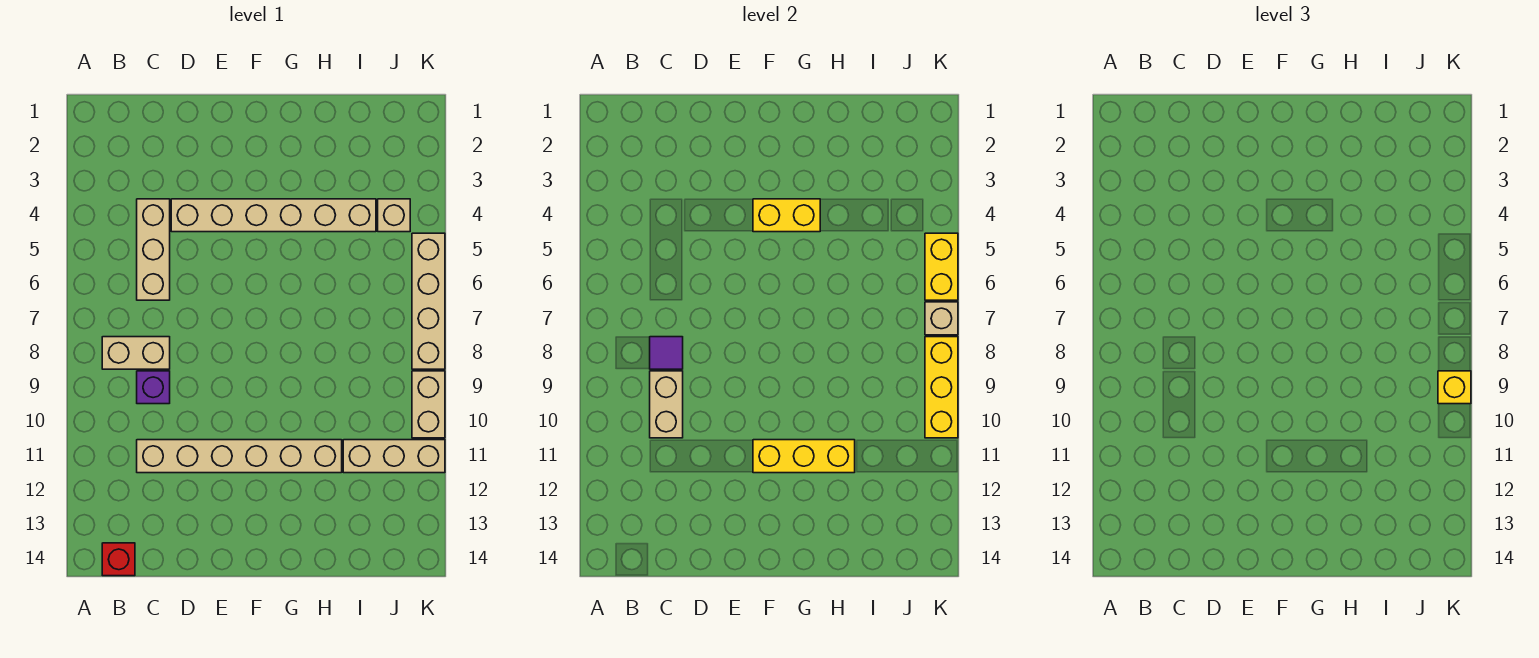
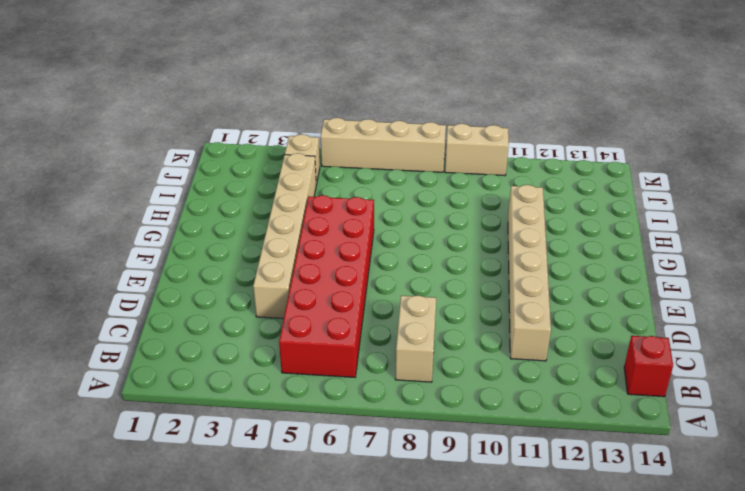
red 2x6 brick [279,195,374,377] -> tan 1x3 brick [137,199,170,300]
none -> purple 1x1 brick [137,371,170,404]
none -> tan 1x3 brick [343,440,445,473]
none -> purple 1x1 tile [650,337,683,369]

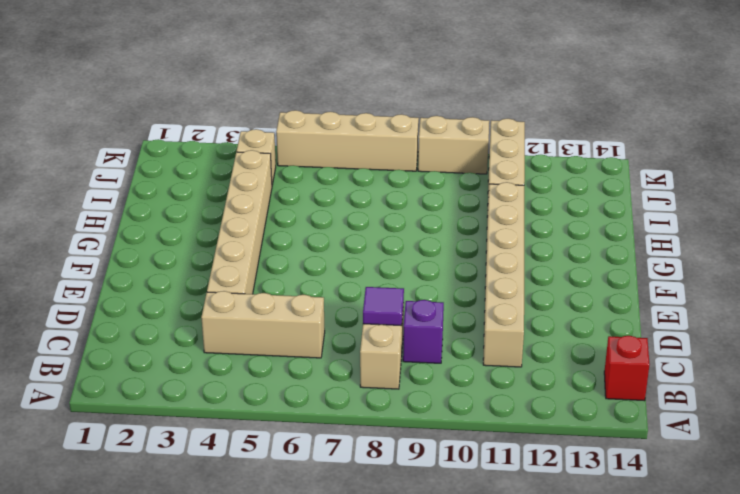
none -> tan 1x2 brick [650,371,683,438]
none -> yellow 1x2 brick [753,199,820,232]
none -> yellow 1x3 brick [753,440,855,473]

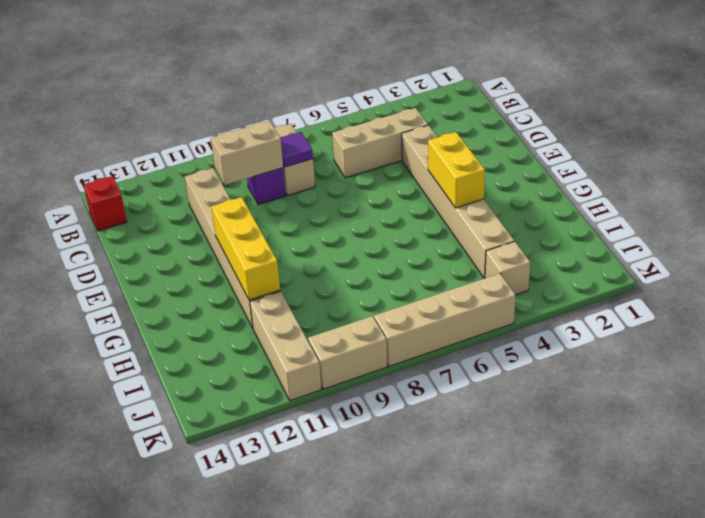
none -> yellow 1x2 brick [925,233,958,300]
none -> tan 1x1 brick [925,302,958,335]
none -> yellow 1x3 brick [925,337,958,438]

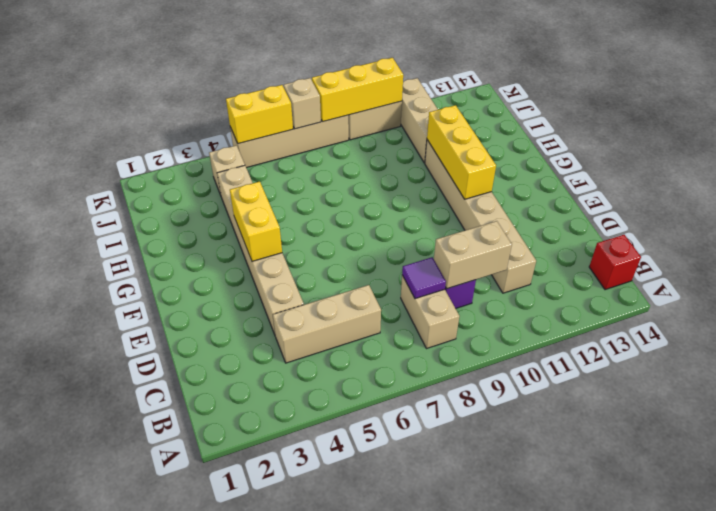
none -> yellow 1x1 brick [1438,371,1471,404]

